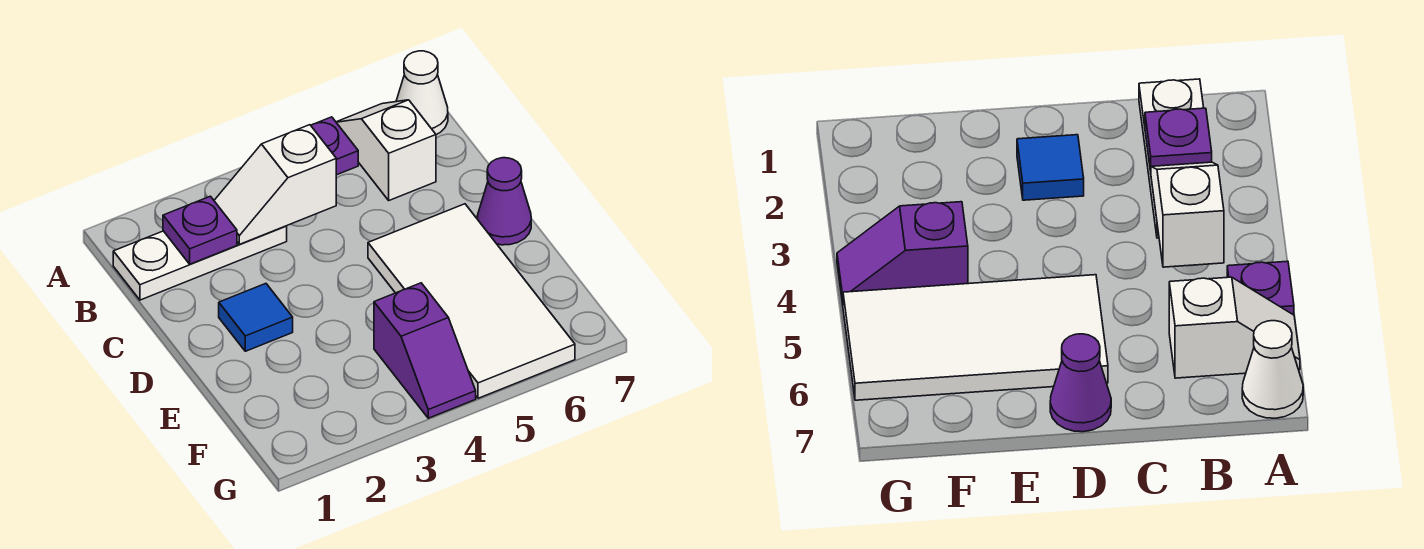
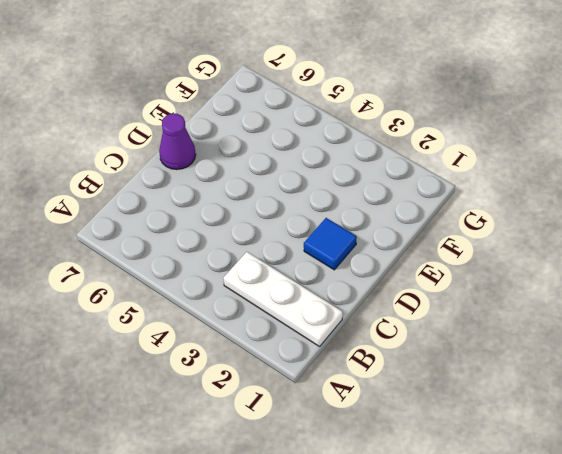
none -> purple 1x1 plate [311,117,358,175]
none -> white 1x2 slope [336,100,436,200]

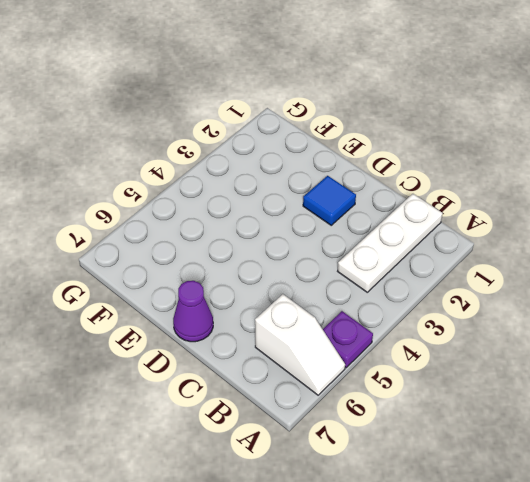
none -> white 1x1 cone [396,51,448,135]
none -> white 2x4 tile [368,204,575,398]

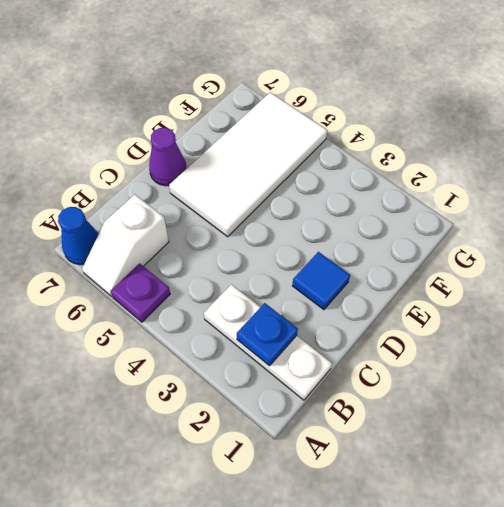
blue 1x1 cone [58,207,99,265] -> white 1x1 cone [396,51,448,135]
blue 1x1 plate [237,303,298,366] -> purple 1x1 plate [163,196,237,264]
none -> purple 1x2 slope [374,283,476,418]
none -> white 1x2 slope [214,125,336,244]

